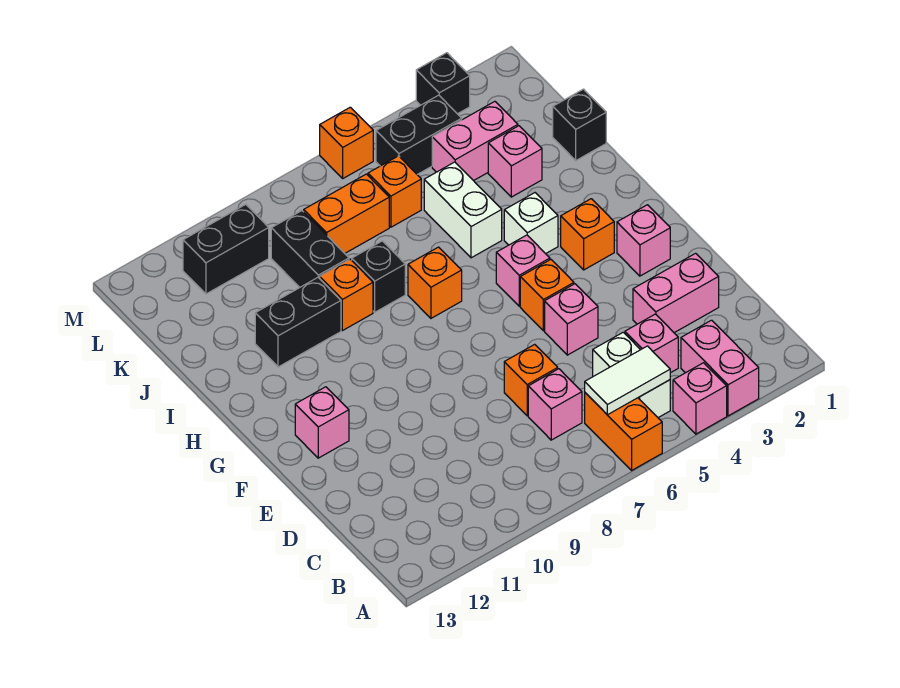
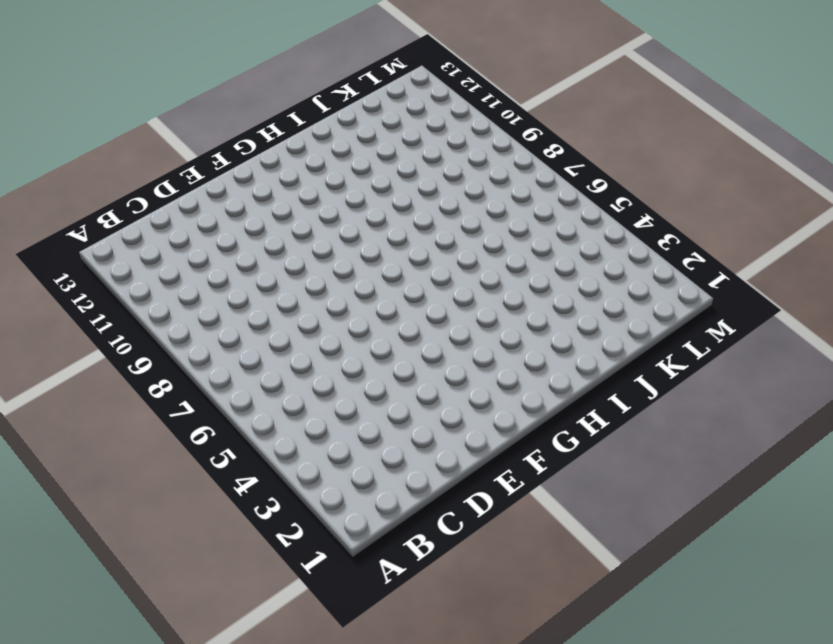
none -> pink 1x2 brick [681,320,759,416]
none -> pink 1x1 brick [673,363,727,434]
none -> orange 1x2 brick [585,393,662,470]
none -> white 1x2 brick [593,332,670,418]

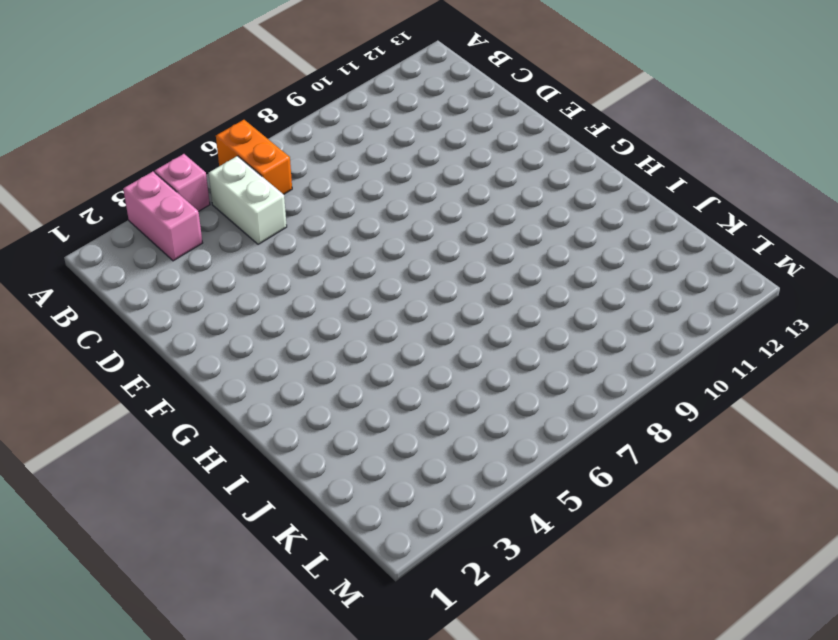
none -> pink 1x1 brick [625,314,678,373]
none -> pink 1x1 brick [528,369,582,440]
none -> pink 1x2 brick [633,253,719,333]
none -> orange 1x1 brick [504,344,558,416]

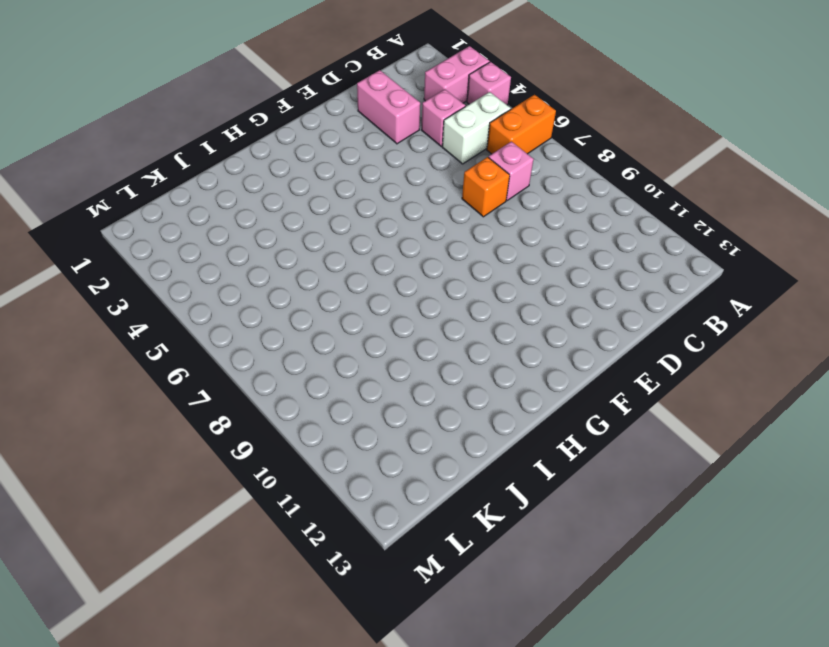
none -> pink 1x1 brick [545,284,598,355]
none -> pink 1x1 brick [617,205,670,276]
none -> orange 1x1 brick [520,260,574,331]
none -> pink 1x1 brick [295,387,349,458]

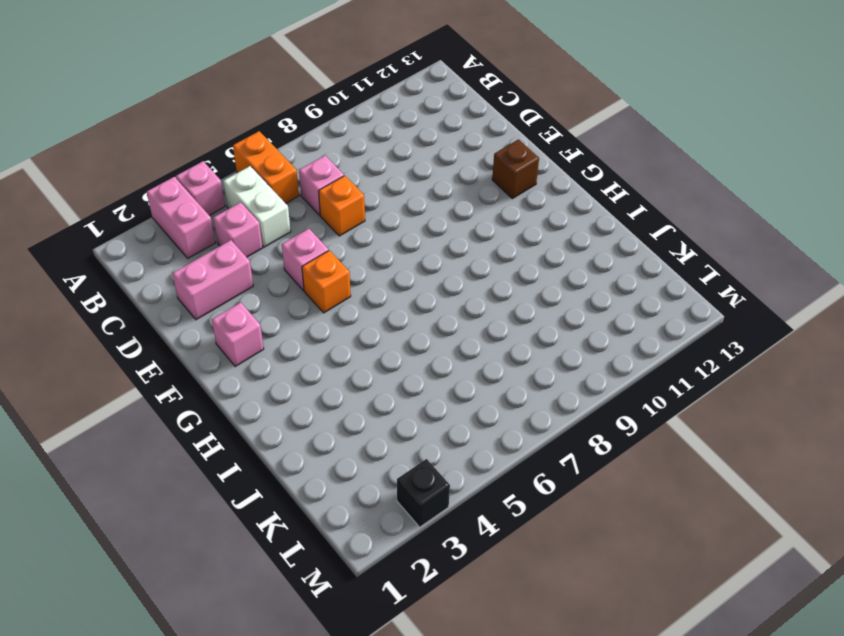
brown 1x1 brick [492,139,539,199] -> pink 1x1 brick [295,387,349,458]
none -> orange 1x1 brick [561,199,614,270]
none -> pink 1x1 brick [496,235,550,306]
none -> white 1x1 brick [504,193,558,254]
none -> orange 1x1 brick [408,247,462,318]

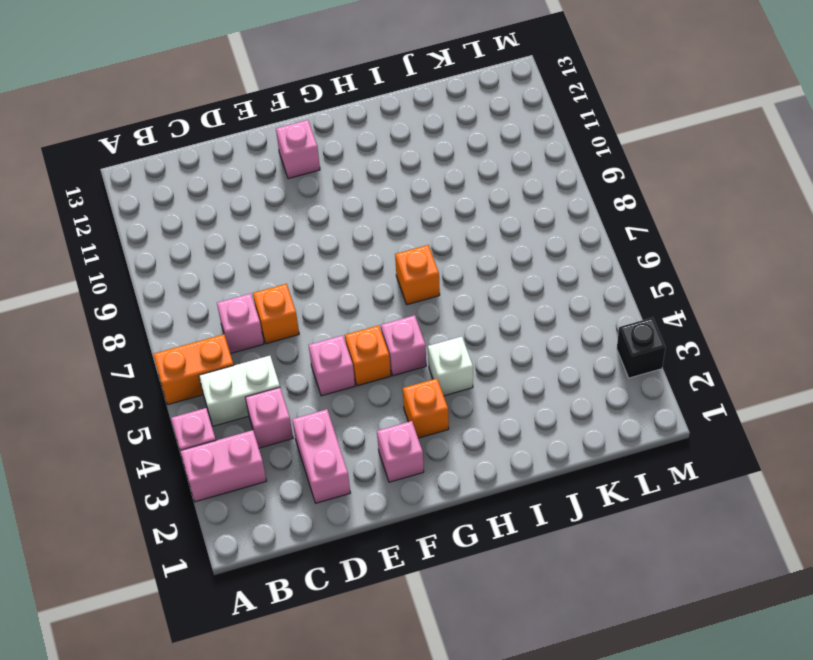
none -> white 1x2 brick [424,162,502,258]
none -> black 1x1 brick [352,241,405,312]
none -> orange 1x1 brick [320,259,373,331]
none -> black 1x2 brick [255,278,341,367]

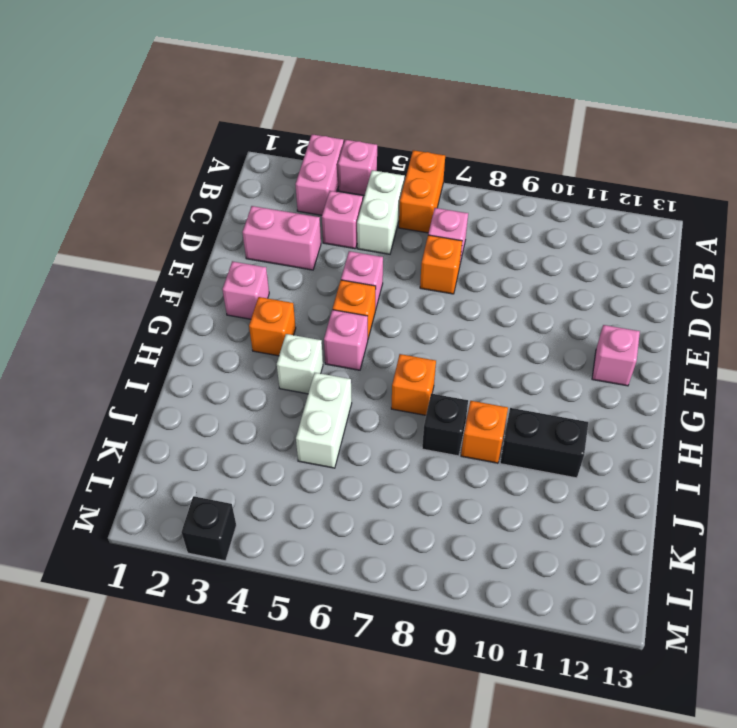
none -> black 1x1 brick [553,89,606,160]
none -> pink 1x1 brick [488,126,542,197]
none -> black 1x2 brick [271,211,349,287]
none -> pink 1x2 brick [432,101,518,181]

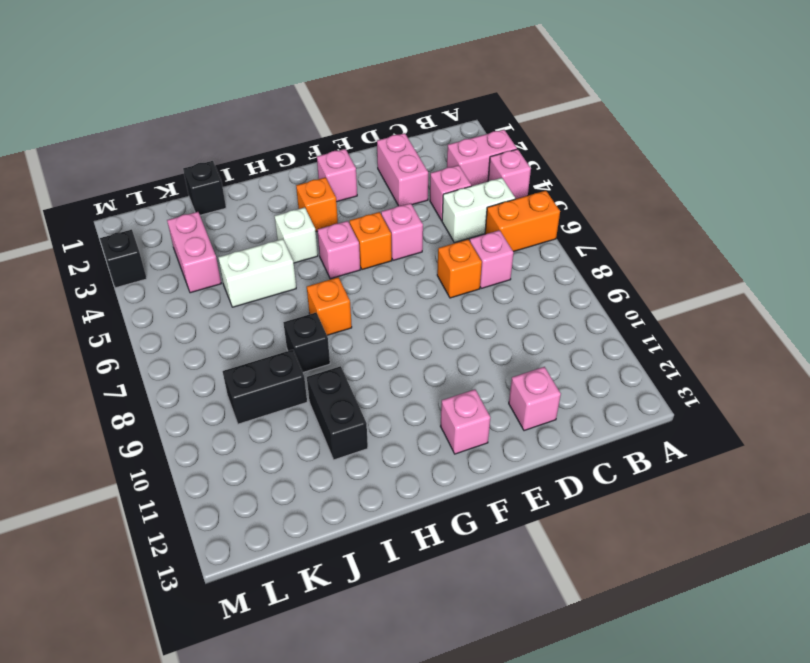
pink 1x1 brick [509,367,561,431] -> pink 1x1 brick moved to [488,126,542,197]
none -> orange 1x1 brick [320,259,373,331]
none -> orange 1x1 brick [368,156,421,227]
none -> orange 1x2 brick [304,174,389,253]
none -> black 1x2 brick [376,95,462,174]

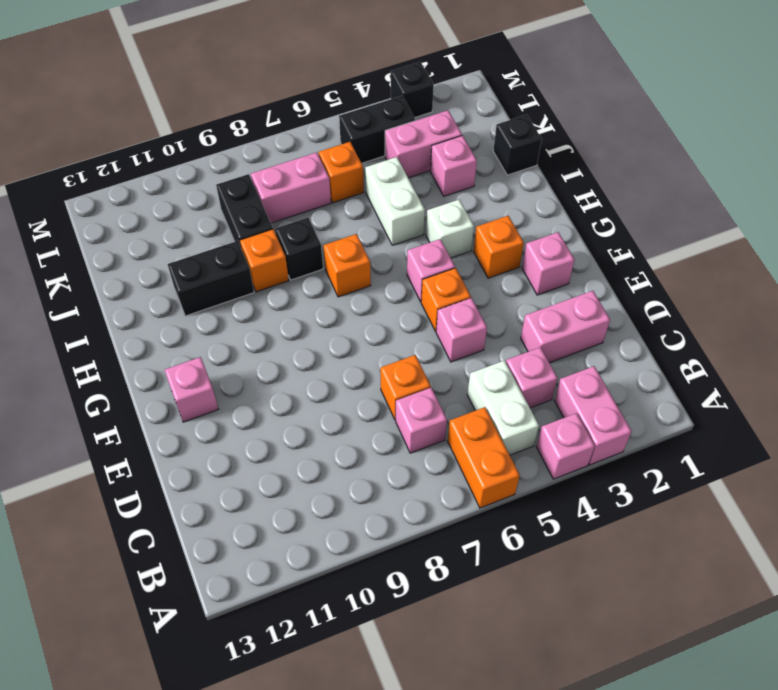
pink 1x2 brick [251,152,331,223] -> orange 1x2 brick [304,174,389,253]
none -> black 1x2 brick [183,204,269,294]
none -> orange 1x1 brick [320,107,373,178]
none -> white 1x2 tile [585,346,670,415]

